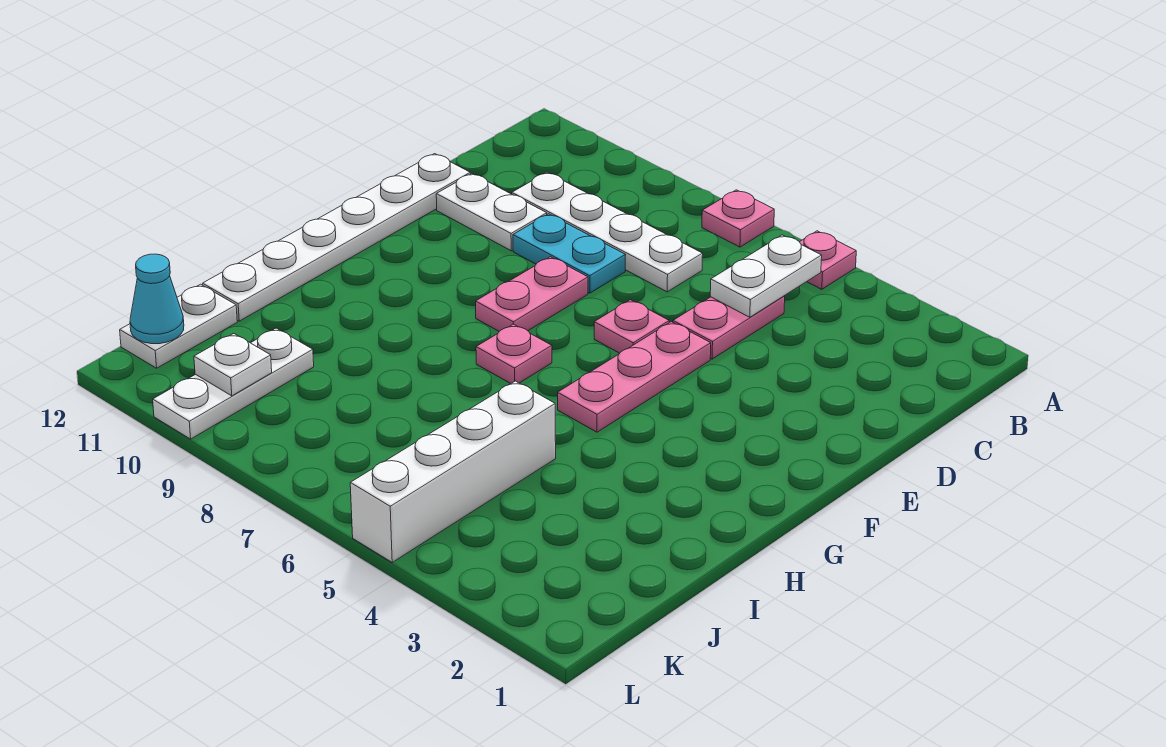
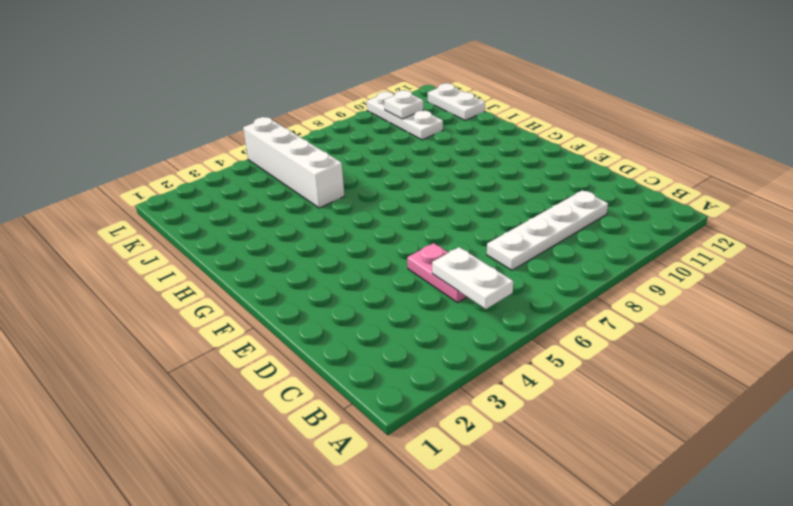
none -> pink 1x1 plate [800,231,856,289]
none -> pink 1x1 plate [702,190,774,247]
none -> cyan 1x2 plate [513,214,625,293]

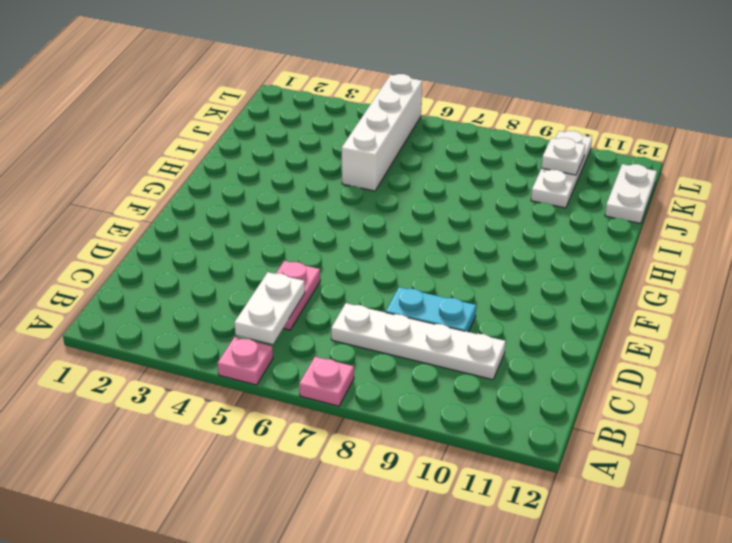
none -> white 1x2 plate [436,174,547,251]
none -> white 1x6 plate [203,154,470,321]
none -> pink 1x3 plate [558,322,711,432]

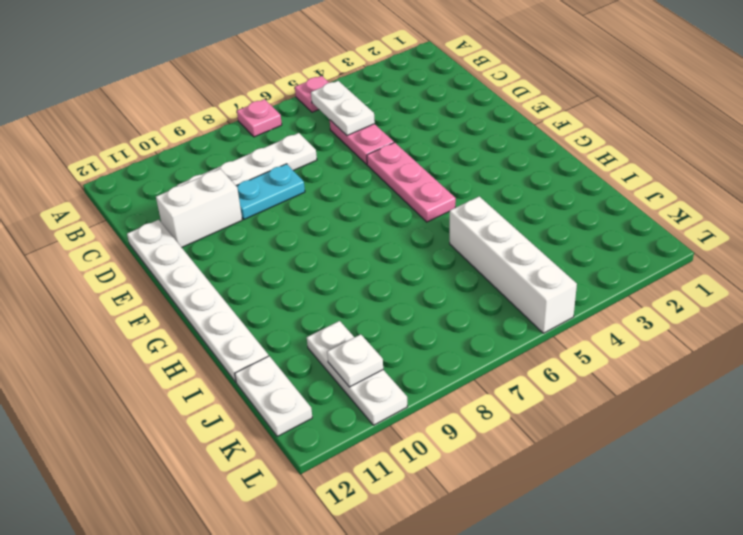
white 1x2 brick [156,169,242,247] -> white 1x2 plate [436,174,547,251]
none -> pink 1x1 plate [594,300,669,353]
none -> pink 1x2 plate [476,257,588,331]
none -> pink 1x1 plate [476,324,552,384]

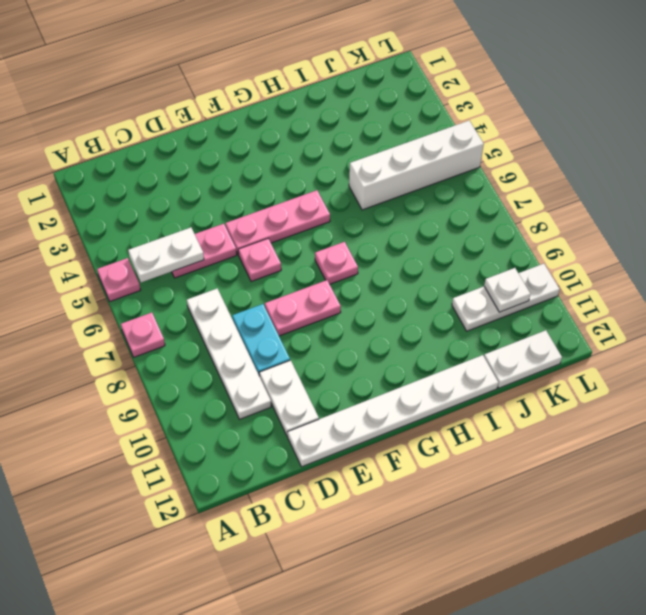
none -> cyan 1x1 cone [130,254,184,344]

